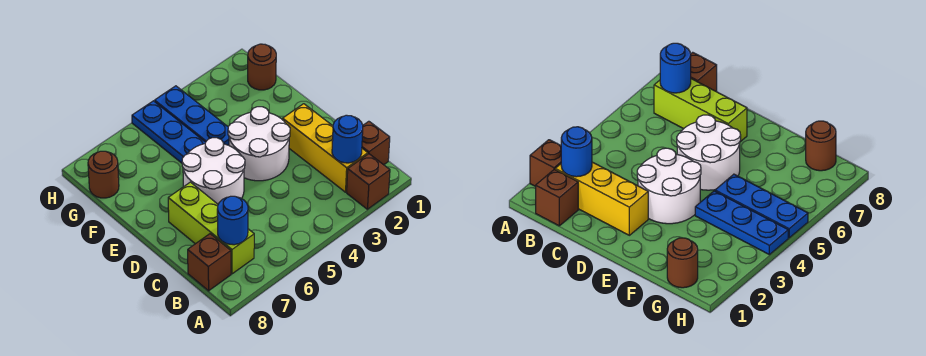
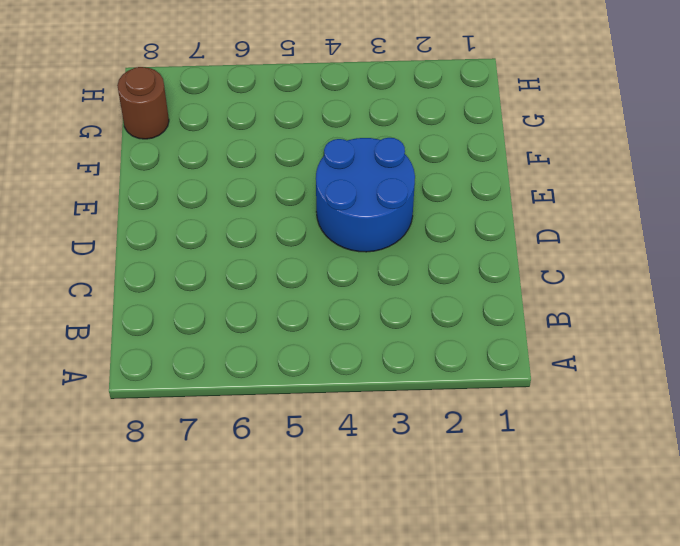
blue 2x2 round brick [316,138,415,252] -> white 2x2 round brick [228,107,290,181]
none -> brown 1x1 brick [347,154,390,209]
none -> brown 1x1 brick [362,121,390,165]
none -> yellow 1x3 brick [283,104,368,192]

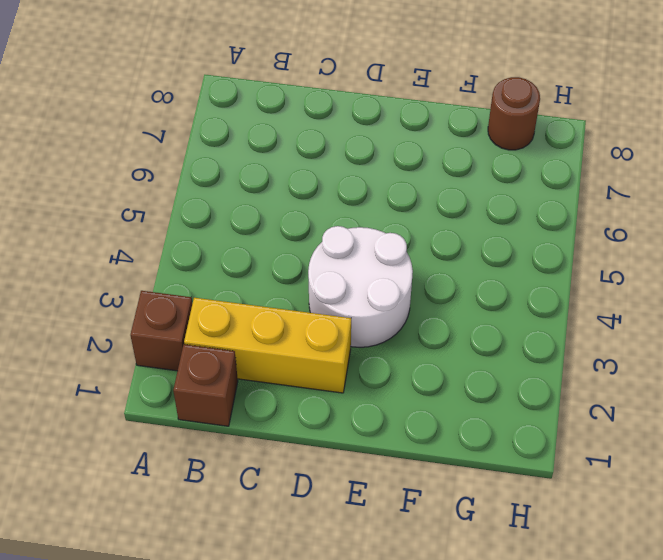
none -> lime 1x3 brick [168,182,254,274]
none -> brown 1x1 brick [188,234,231,291]
none -> white 2x2 round brick [182,138,245,204]

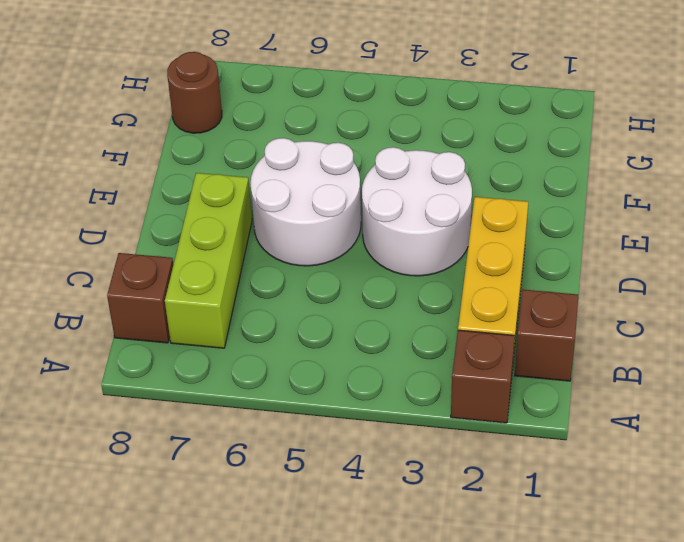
none -> blue 1x3 plate [155,86,229,145]
none -> blue 1x3 plate [132,101,205,163]
none -> brown 1x1 round brick [248,44,276,90]

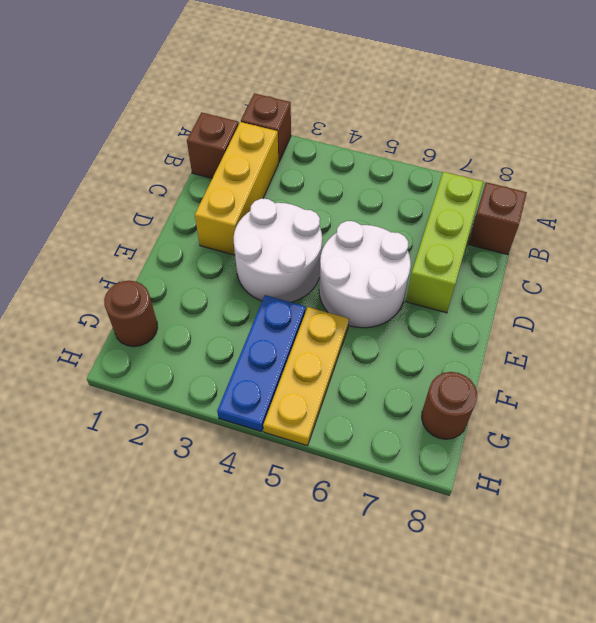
yellow 1x3 plate [263,307,349,446] -> blue 1x3 plate [132,101,205,163]
none -> blue 1x1 round brick [332,115,363,163]
none -> blue 1x1 round brick [217,196,248,245]

